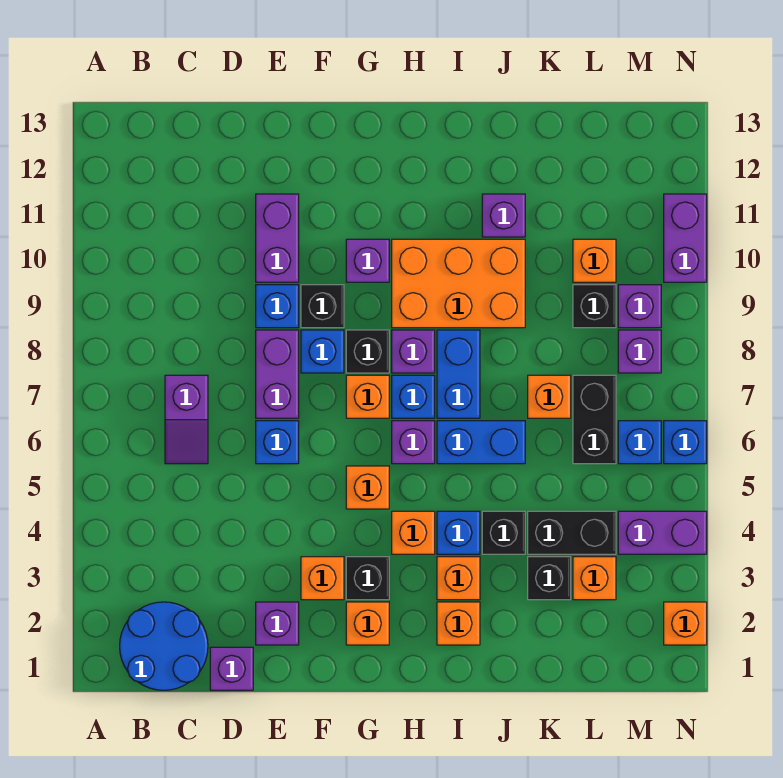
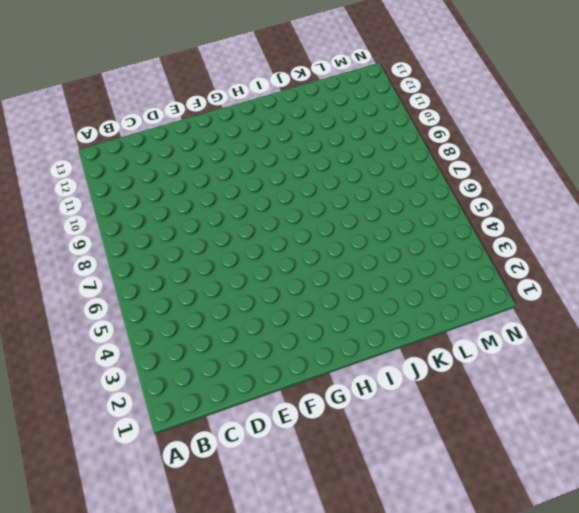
none -> blue 2x2 round brick [120,602,208,690]
none -> purple 1x2 slope [165,375,208,464]
none -> purple 1x1 brick [210,647,253,690]
none -> purple 1x1 brick [256,602,299,645]

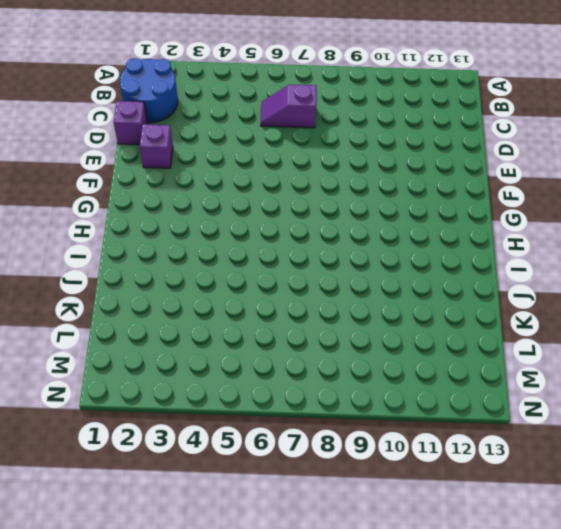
none -> blue 1x1 brick [256,421,299,464]
none -> purple 1x2 brick [256,330,299,418]
none -> blue 1x1 brick [256,285,299,328]
none -> purple 1x2 brick [256,194,299,282]

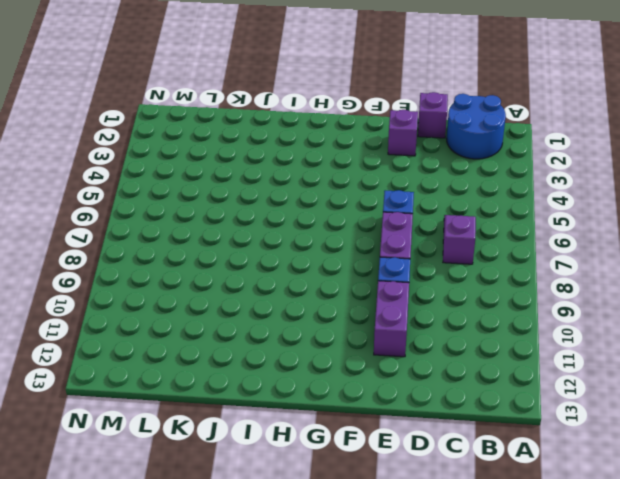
none -> orange 1x1 brick [301,557,344,600]
none -> blue 1x1 brick [301,330,344,373]
none -> black 1x1 brick [301,285,344,328]
none -> orange 1x1 brick [346,602,389,645]

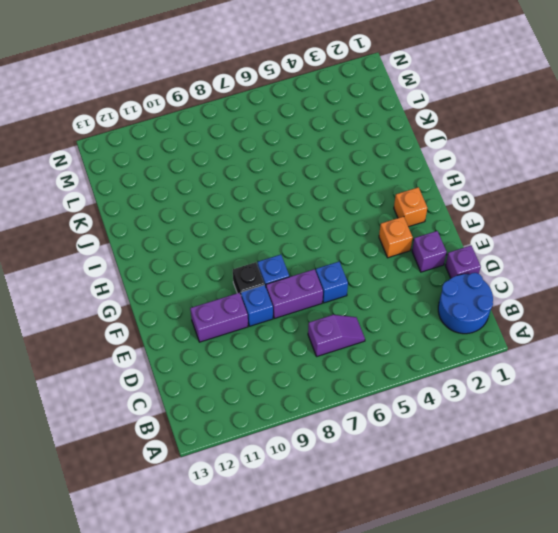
none -> black 1x1 brick [346,557,389,600]
none -> orange 1x1 brick [346,466,389,509]
none -> orange 1x1 brick [346,375,389,418]
none -> black 1x1 brick [346,330,389,373]

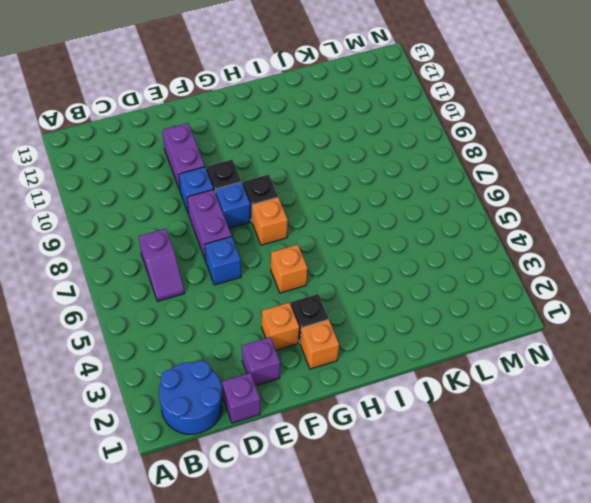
none -> purple 1x1 brick [346,239,389,282]
none -> orange 1x1 brick [392,511,435,554]
none -> purple 1x1 brick [392,421,435,464]
none -> blue 1x1 brick [392,375,435,418]

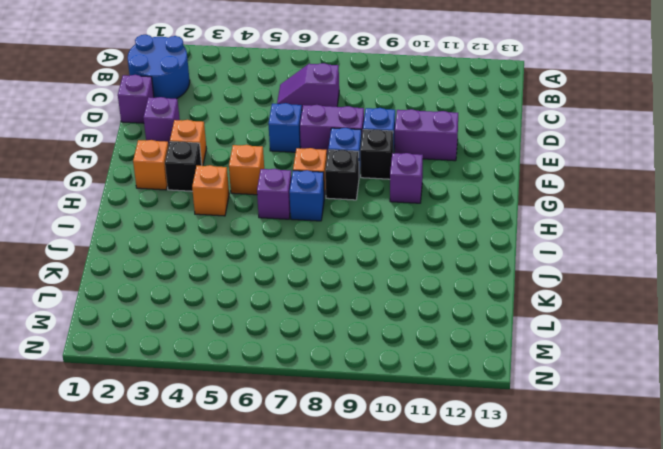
none -> purple 1x1 brick [392,330,435,373]
none -> orange 2x3 brick [392,239,525,328]
none -> orange 1x1 brick [437,602,480,645]
none -> orange 1x1 brick [437,557,480,600]

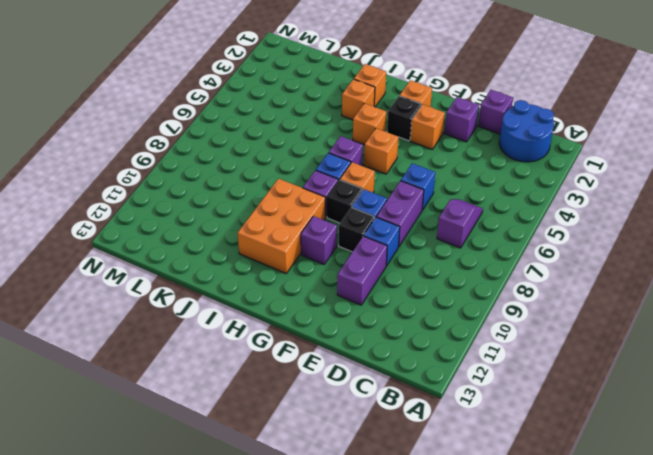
orange 2x3 brick [238,179,325,273] -> orange 2x3 brick turned to [392,239,525,328]
none -> blue 1x1 brick [437,511,480,554]
none -> blue 1x2 brick [437,421,525,464]
none -> blue 1x2 brick [437,330,480,418]
none -> black 1x1 brick [482,511,525,554]

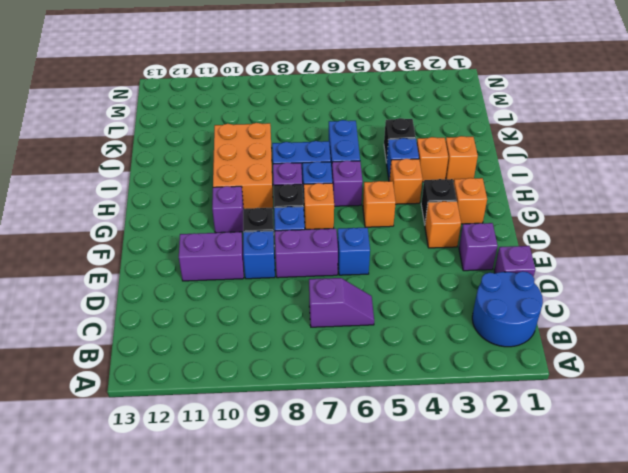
none -> purple 1x1 brick [482,194,525,237]
none -> black 1x1 brick [528,557,571,600]
none -> black 1x2 brick [528,511,616,554]
none -> orange 1x1 brick [528,375,571,418]

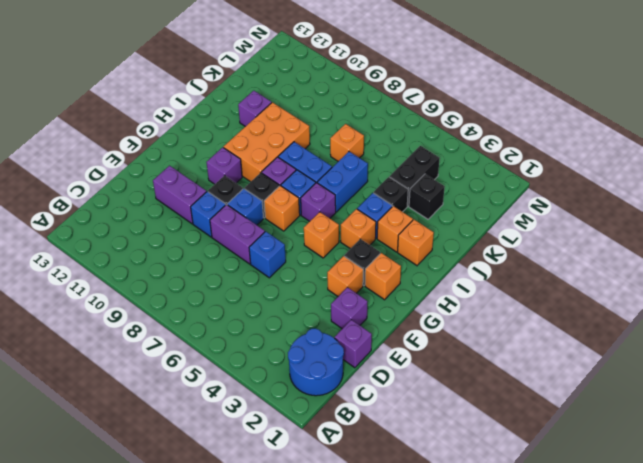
none -> purple 1x2 slope [165,375,208,464]
none -> orange 1x1 brick [573,557,616,600]
none -> black 1x2 brick [573,375,616,464]
none -> black 1x1 brick [573,285,616,328]

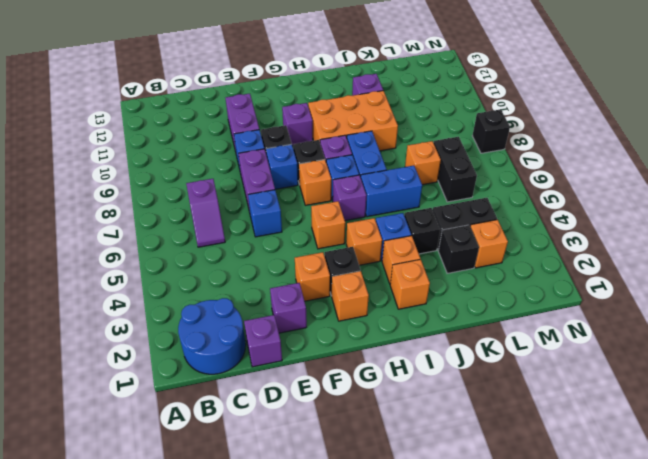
black 1x1 brick [472,109,510,153] -> black 1x1 brick moved to [573,285,616,328]
none -> orange 1x1 brick [573,239,616,282]
none -> purple 1x2 brick [618,511,707,554]
none -> blue 1x1 brick [618,421,661,464]
none -> purple 1x1 brick [618,330,661,373]

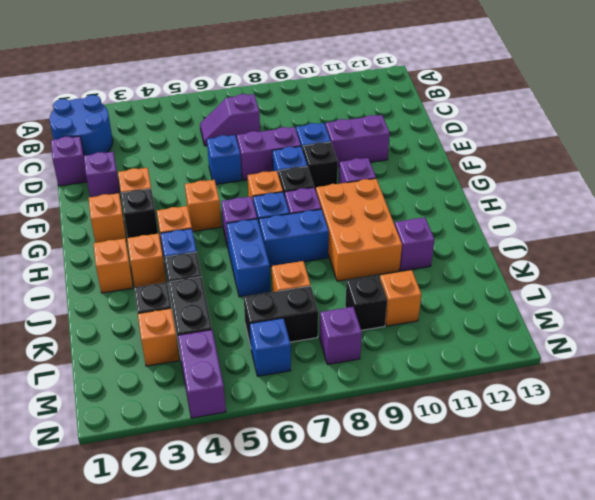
none -> purple 1x1 brick [618,285,661,328]
none -> orange 1x1 brick [664,602,707,645]
none -> blue 1x1 brick [664,421,707,464]
none -> purple 1x2 brick [664,194,707,282]

